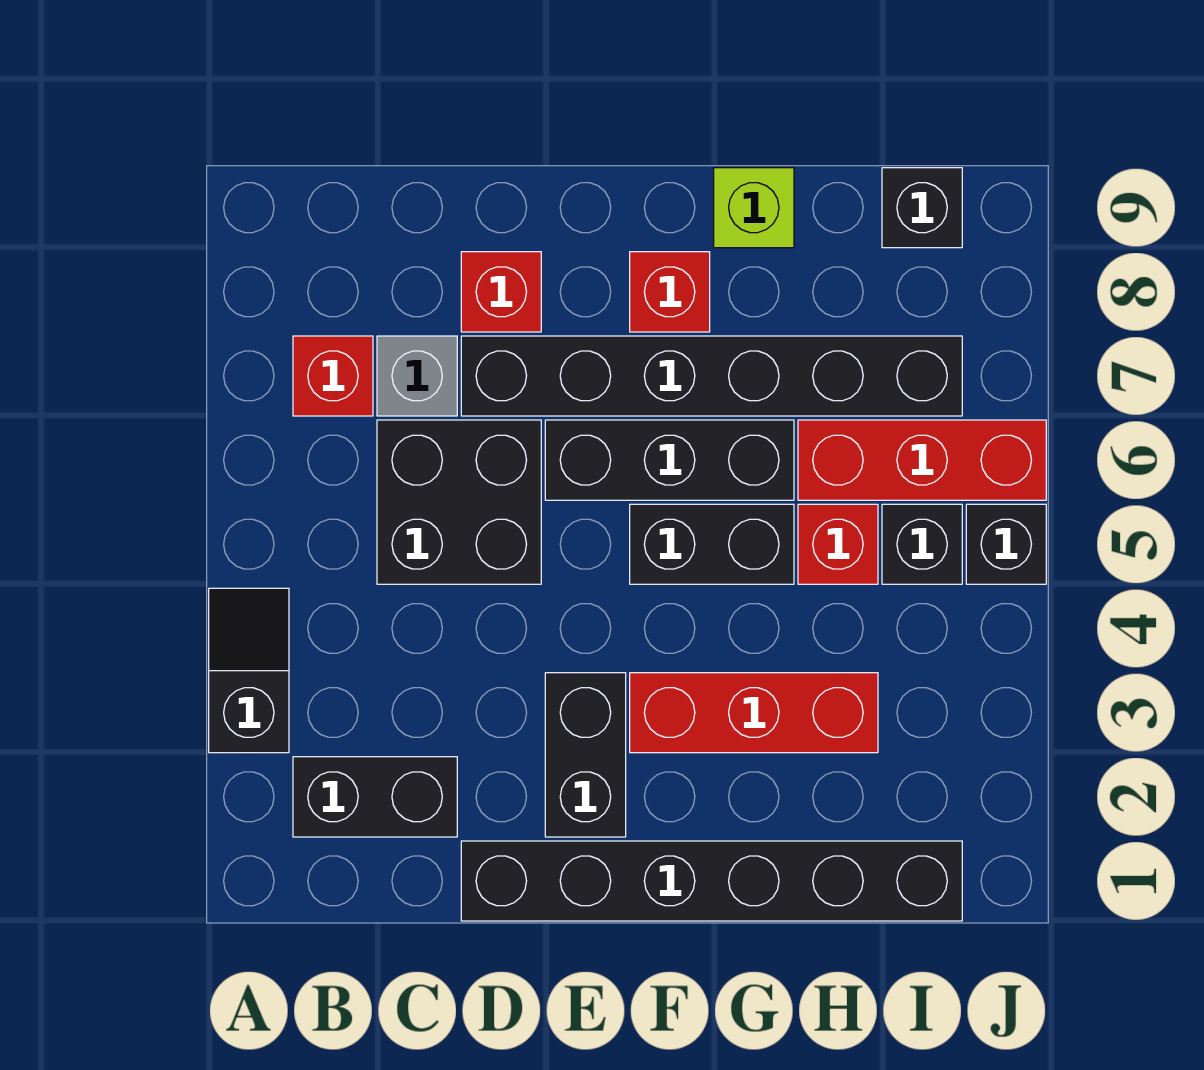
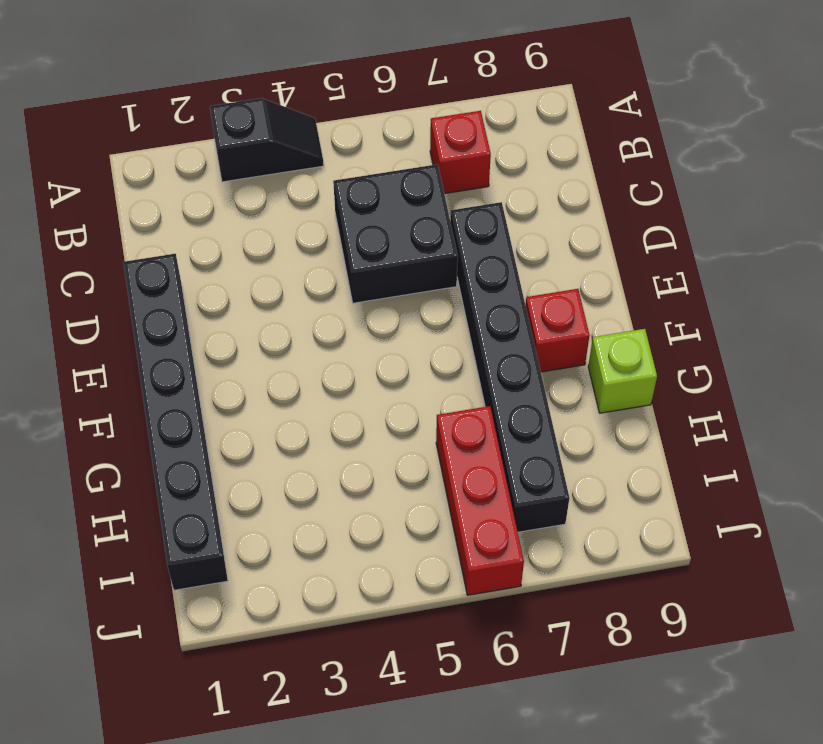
none -> black 1x2 brick [293,757,457,837]
none -> grey 1x1 brick [377,336,457,416]
none -> red 1x1 brick [461,252,541,332]

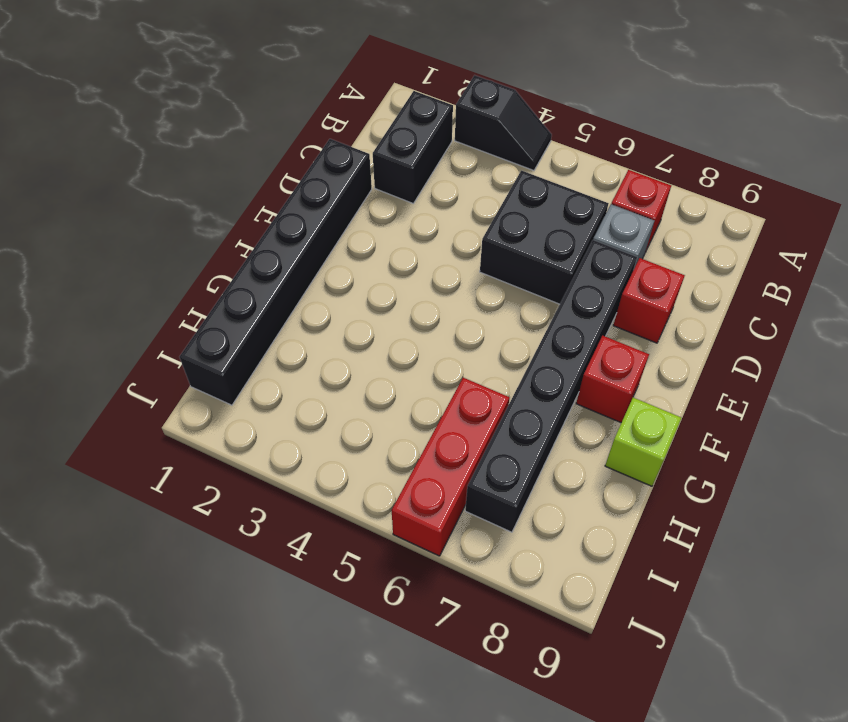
none -> black 1x2 brick [545,673,626,837]
none -> black 1x3 brick [545,420,794,500]
none -> red 1x3 brick [630,673,878,753]

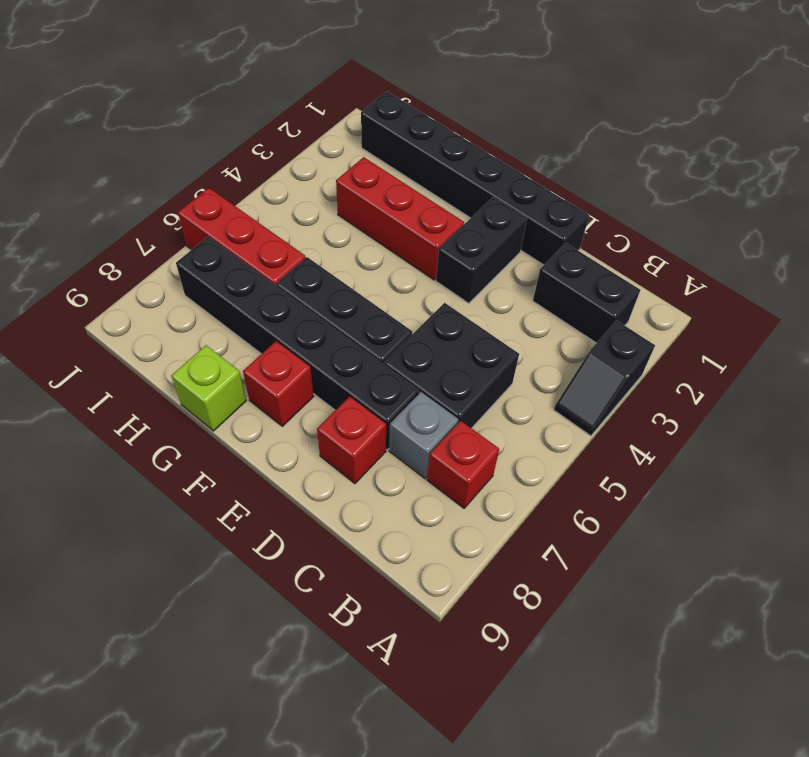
none -> black 1x2 brick [630,504,794,584]
none -> red 1x1 brick [798,504,878,584]
none -> black 1x1 brick [882,504,962,584]

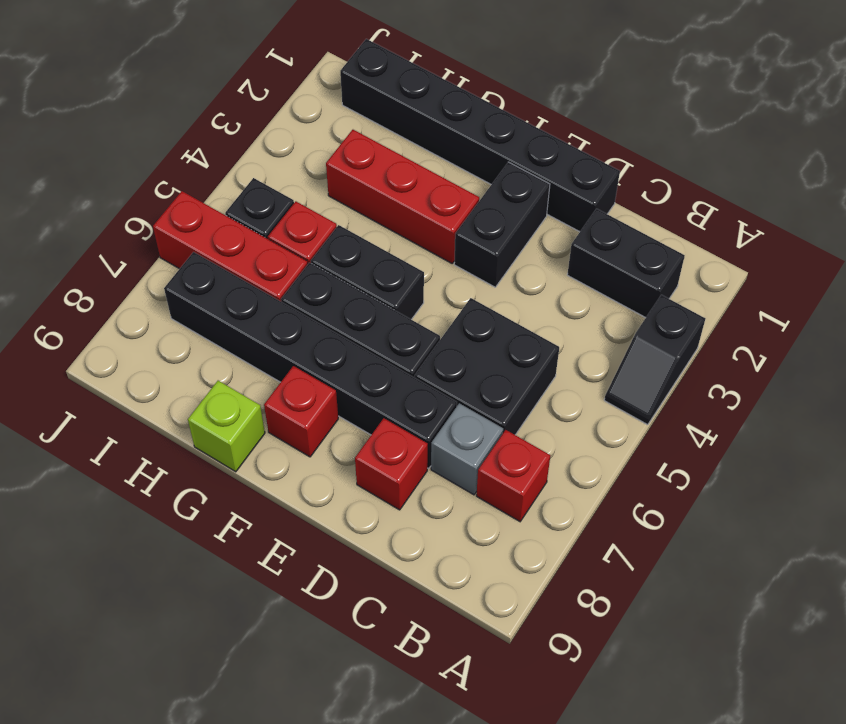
none -> black 1x1 brick [882,168,962,248]
none -> black 1x1 brick [966,504,1046,584]

